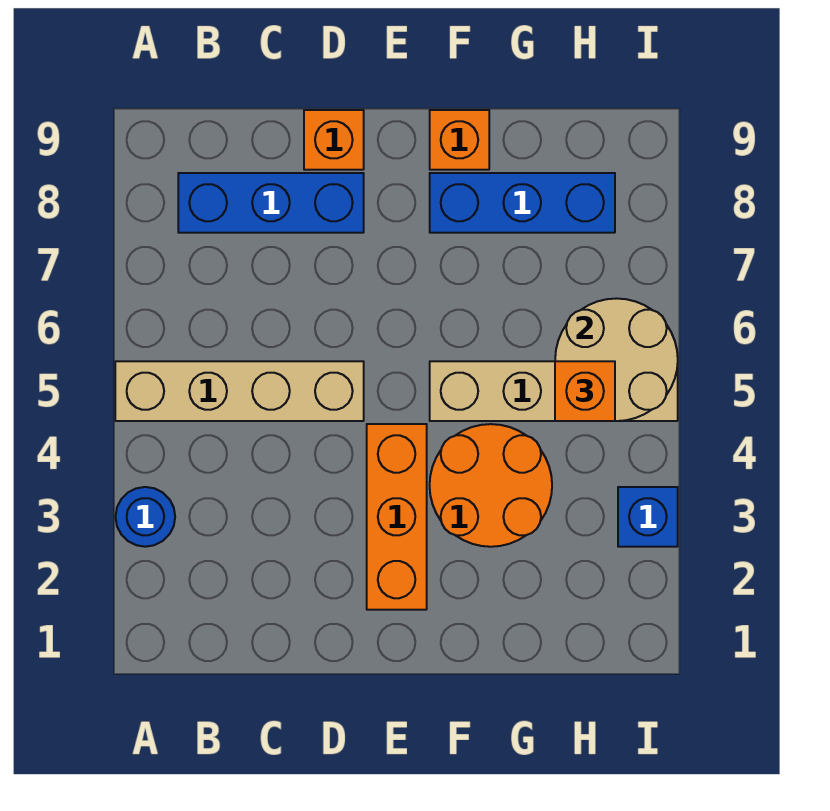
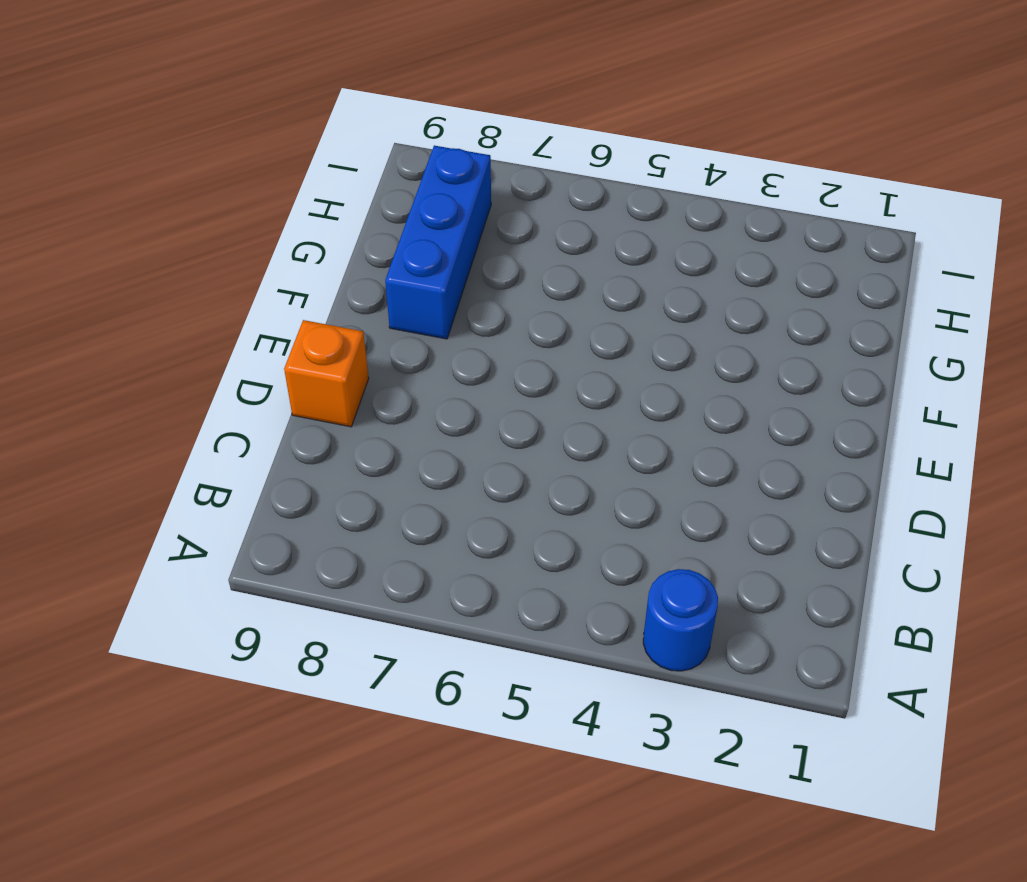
none -> tan 1x4 brick [115,361,364,421]
none -> blue 1x3 brick [178,173,364,233]
none -> orange 1x3 brick [367,424,427,610]

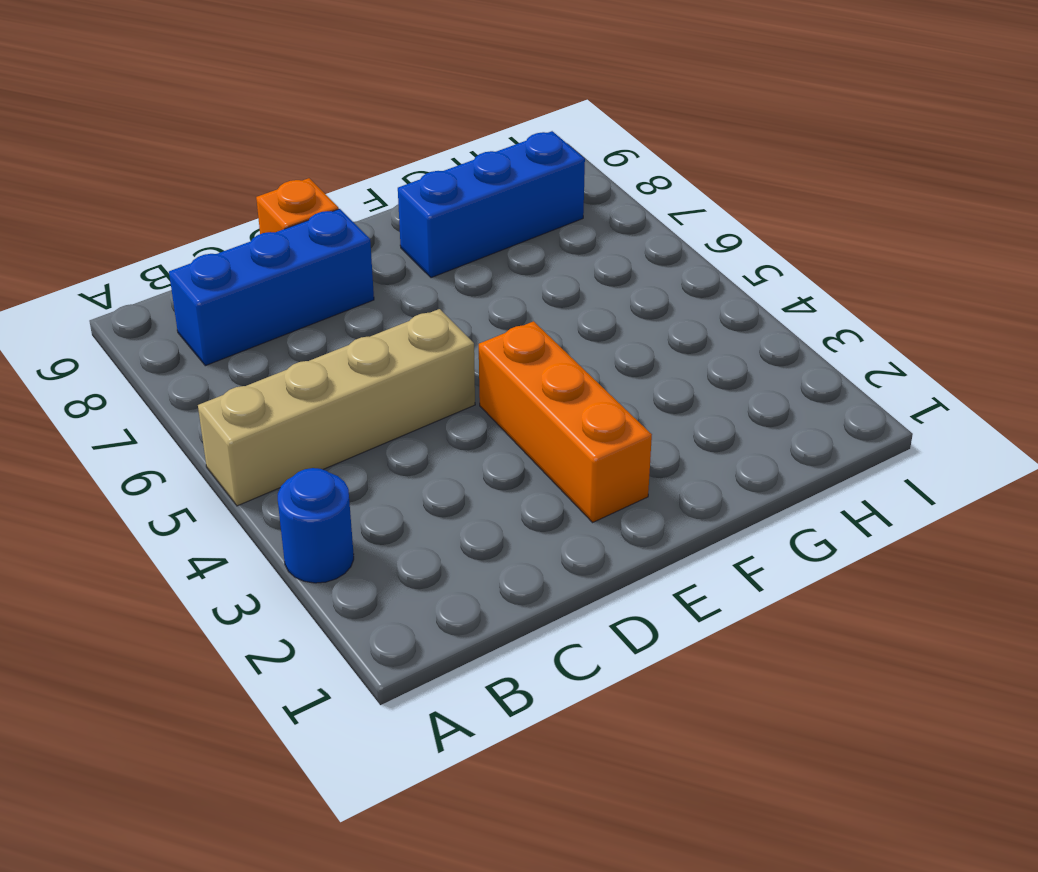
none -> orange 2x2 round brick [430,424,552,547]
none -> tan 1x4 brick [430,361,678,421]
none -> orange 1x1 brick [430,110,489,170]

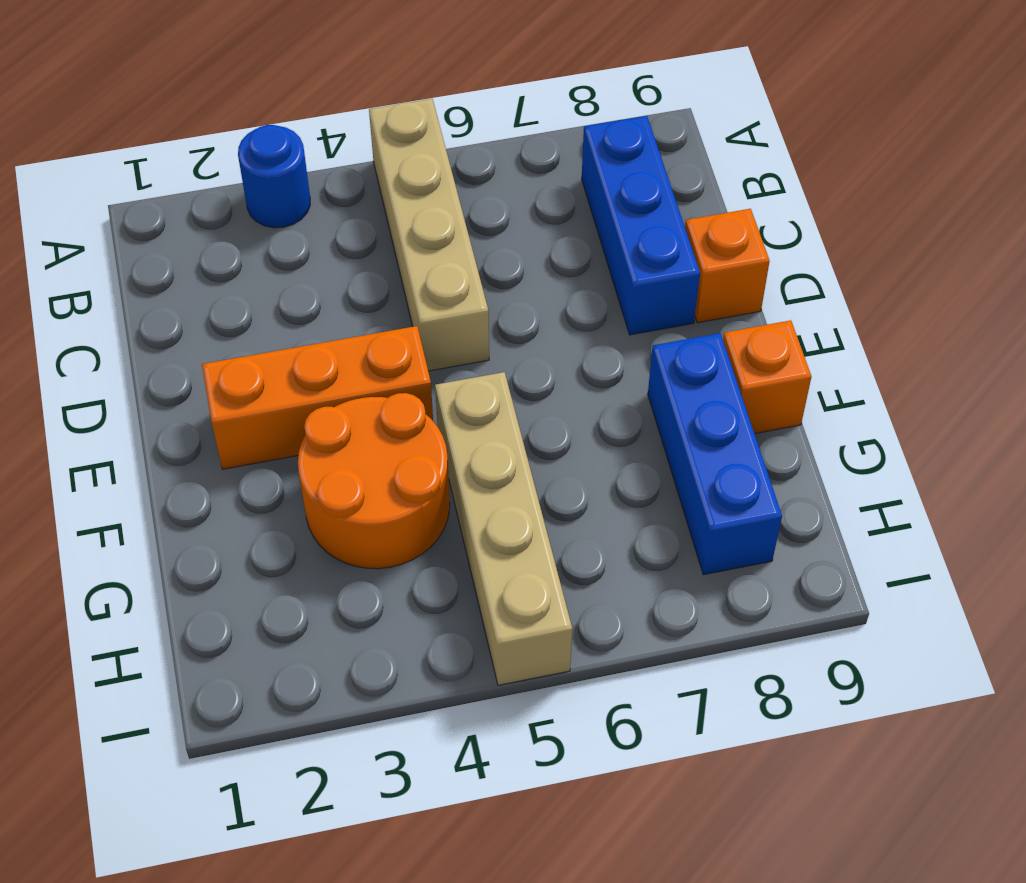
none -> blue 1x1 brick [618,487,678,547]
none -> tan 2x2 round brick [555,298,678,421]
none -> orange 1x1 brick [555,361,615,421]

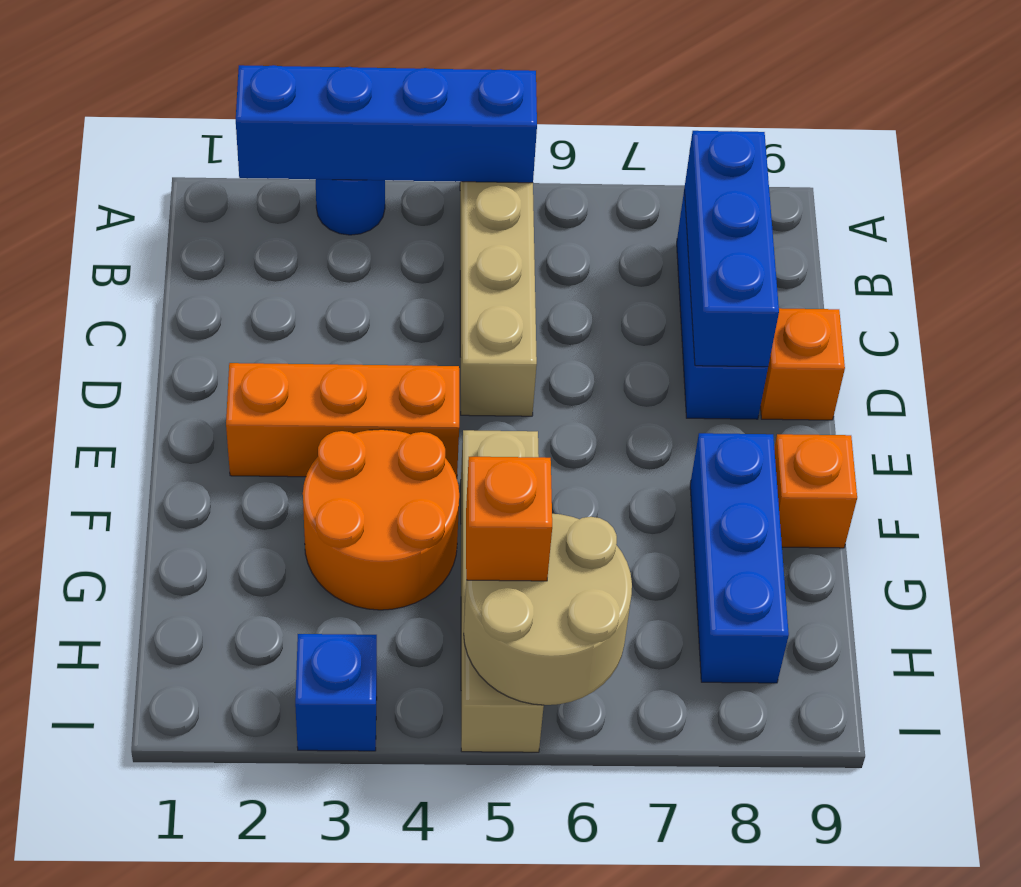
blue 1x4 brick [236,65,537,183] -> none
blue 1x3 brick [684,131,779,367] -> none

